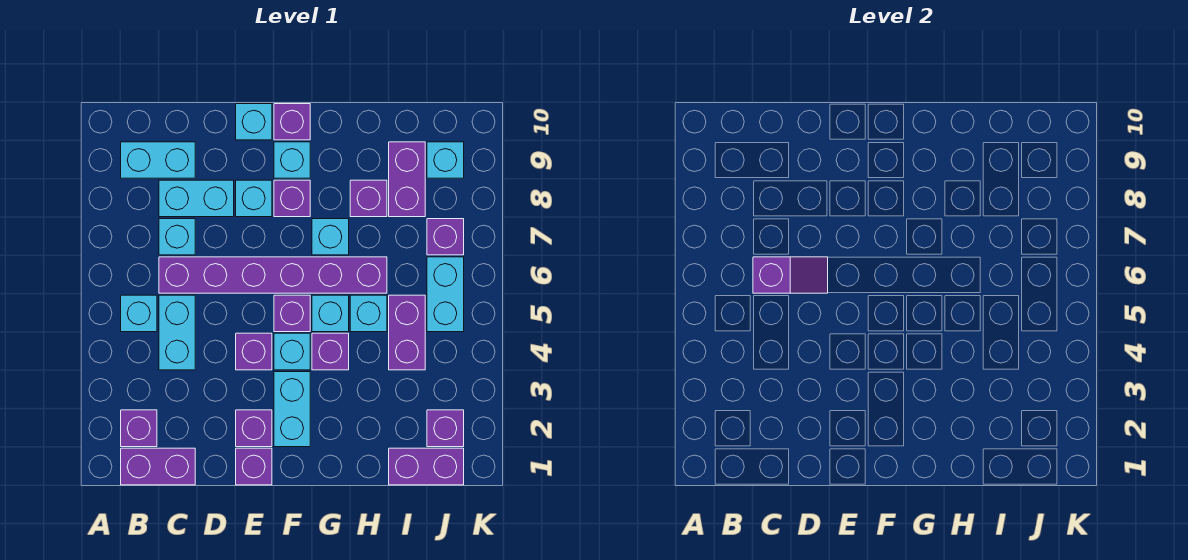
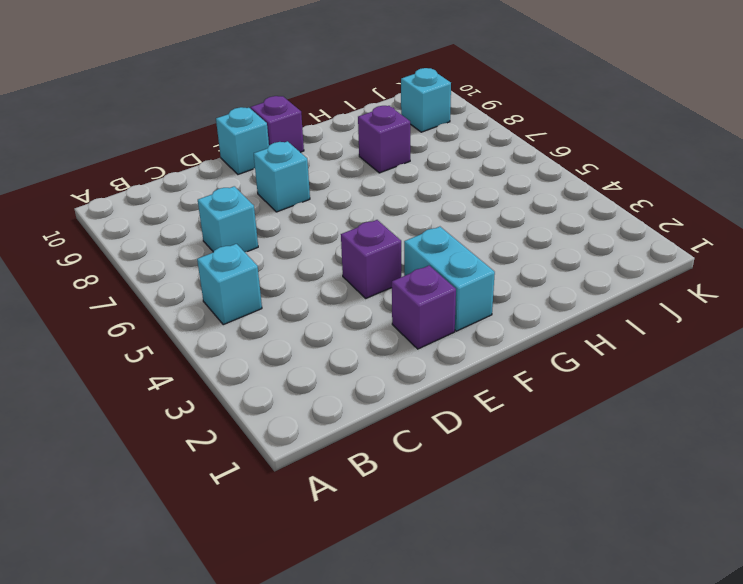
none -> purple 1x2 brick [121,448,195,485]
none -> purple 1x1 brick [121,410,157,447]
none -> cyan 1x2 brick [121,142,195,178]
none -> cyan 1x2 brick [159,295,195,370]

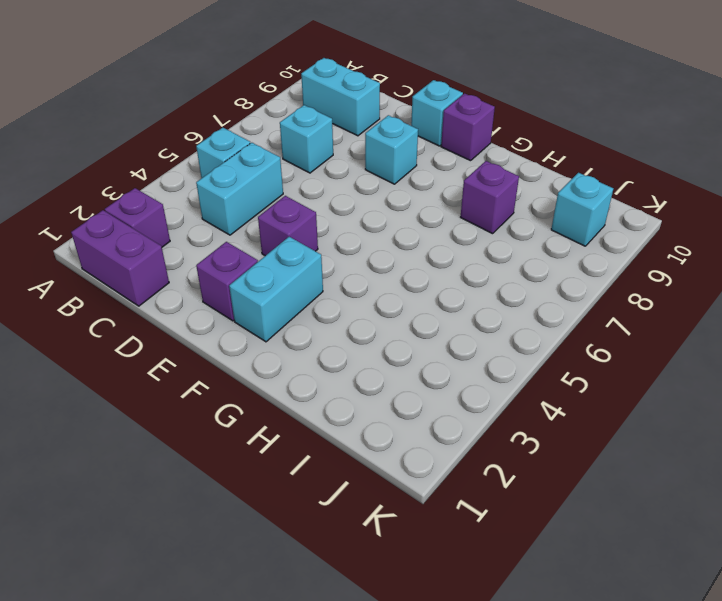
none -> purple 1x6 brick [159,257,387,293]
none -> cyan 1x2 brick [159,180,234,217]
none -> purple 1x1 brick [236,448,272,485]
none -> cyan 1x1 brick [274,333,310,370]

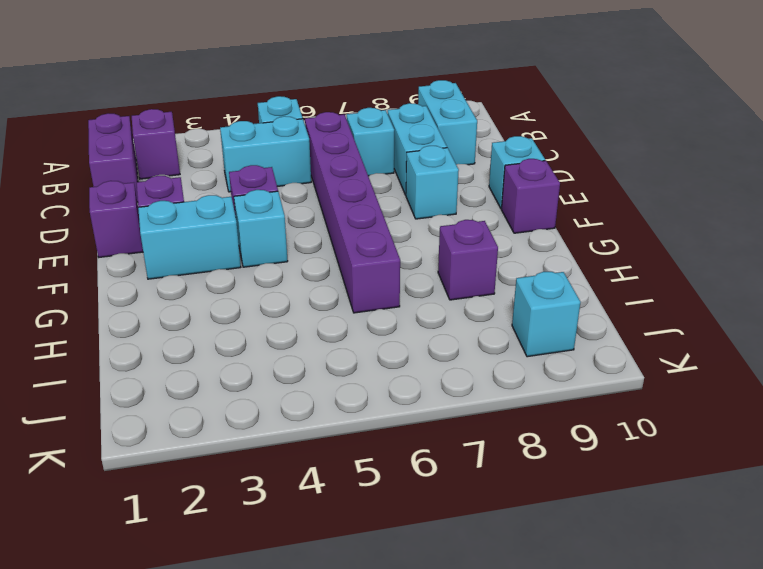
none -> purple 1x1 brick [274,295,310,332]
none -> purple 1x1 brick [274,180,310,217]
none -> cyan 1x1 brick [274,142,310,178]
none -> purple 1x1 brick [312,333,349,370]

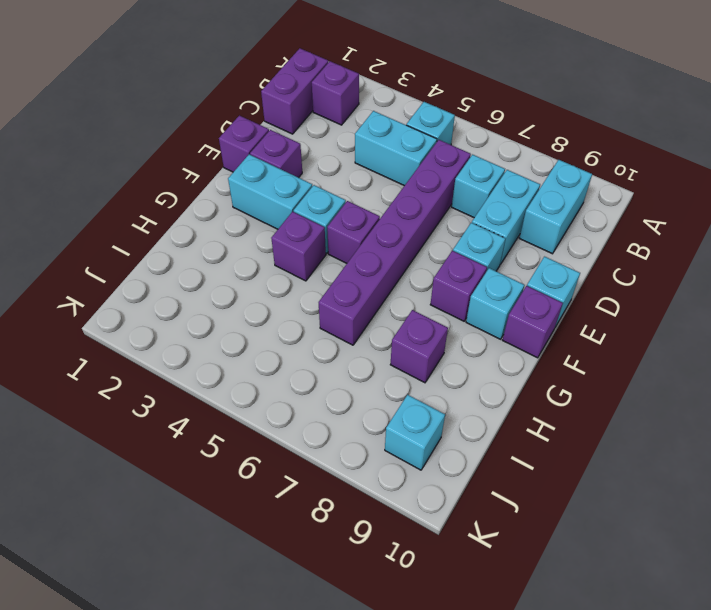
none -> purple 1x1 brick [236,333,272,370]
none -> cyan 1x1 brick [312,295,349,332]
none -> cyan 1x1 brick [312,219,349,255]
none -> cyan 1x1 brick [350,295,387,332]

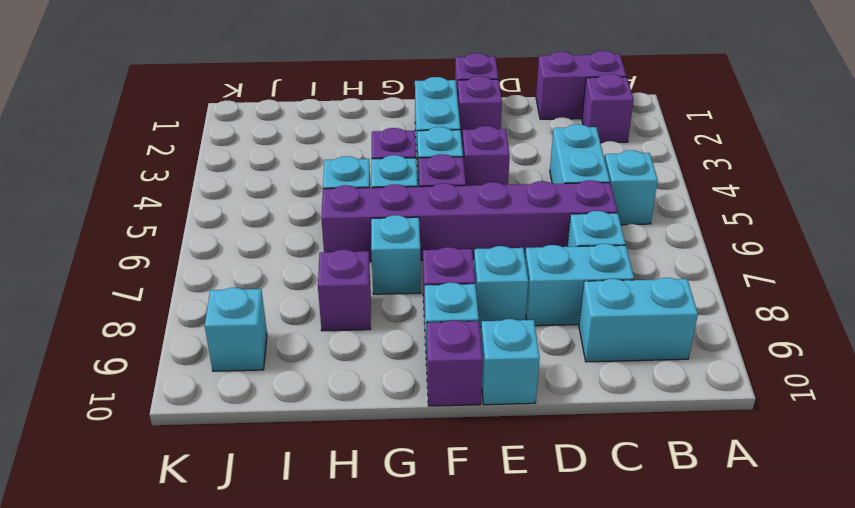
none -> purple 1x2 brick [389,448,464,485]
none -> purple 1x2 brick [389,295,425,370]
none -> purple 1x2 brick [389,142,425,217]
none -> purple 1x1 brick [427,410,464,447]

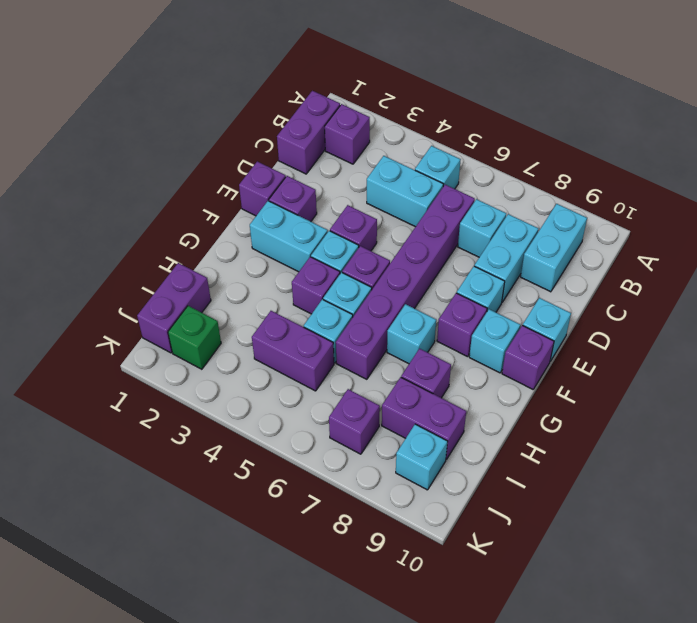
green 1x1 brick [168,306,221,369] -> purple 1x1 brick [427,410,464,447]
none -> cyan 1x2 brick [427,257,464,332]
none -> purple 1x2 slope [753,257,828,293]

